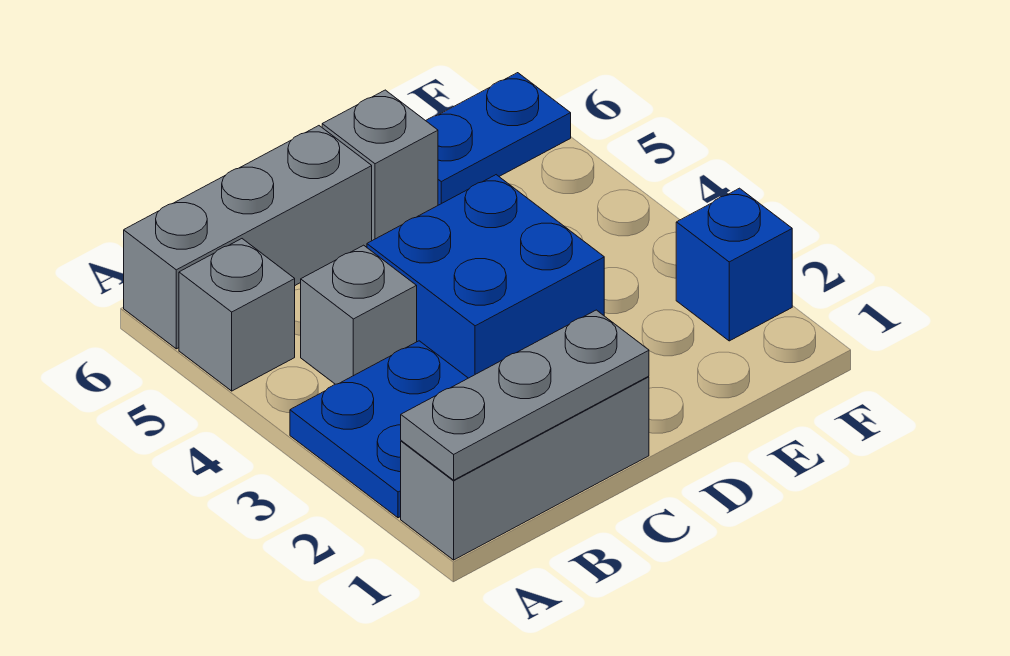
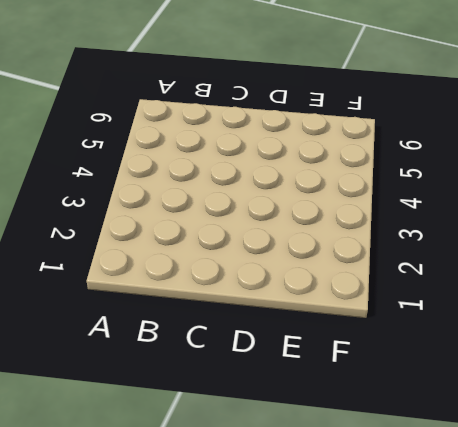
none -> grey 1x3 brick [401,376,649,560]
none -> blue 2x2 plate [290,341,468,518]

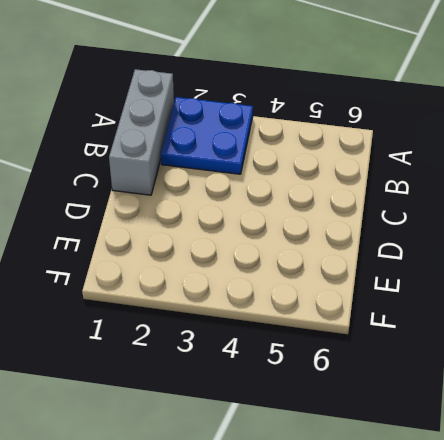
none -> grey 1x1 brick [179,239,295,391]
none -> grey 1x3 brick [124,126,372,349]

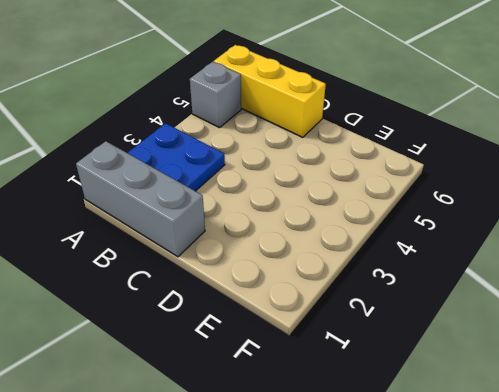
yellow 1x3 brick [214,45,326,137] -> grey 1x3 brick [124,126,372,349]
none -> grey 1x1 brick [301,245,417,384]
none -> blue 2x2 brick [367,175,604,378]

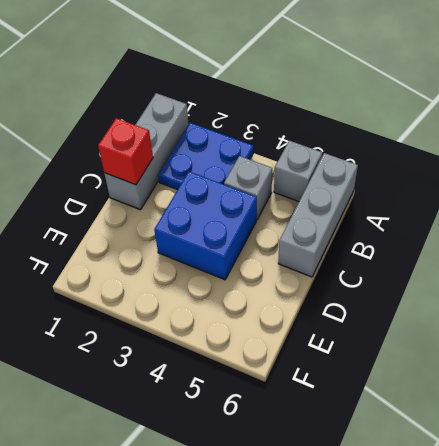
red 1x1 brick [98,118,153,185] -> grey 1x3 plate [401,310,649,480]
none -> grey 1x1 brick [322,90,438,241]
none -> blue 1x2 plate [426,73,571,205]

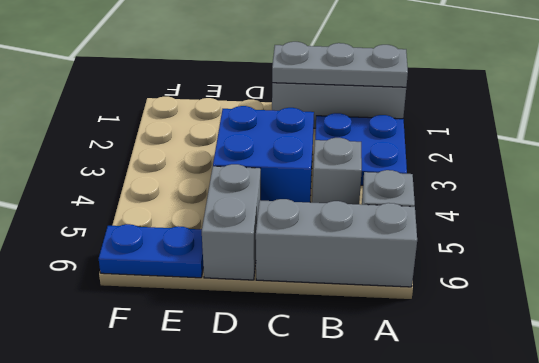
grey 1x2 brick [202,164,261,280] -> grey 1x1 brick [322,90,438,241]
none -> blue 1x1 brick [676,188,792,341]

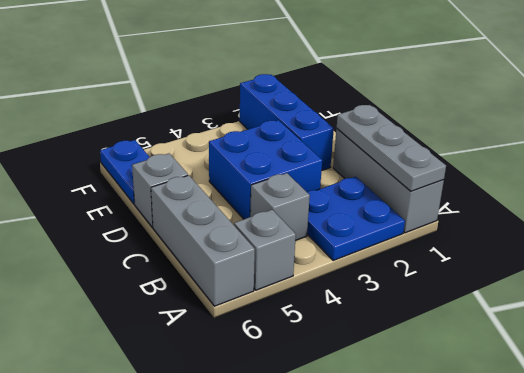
blue 1x3 brick [240,74,334,170] -> blue 1x1 brick [676,188,792,341]

